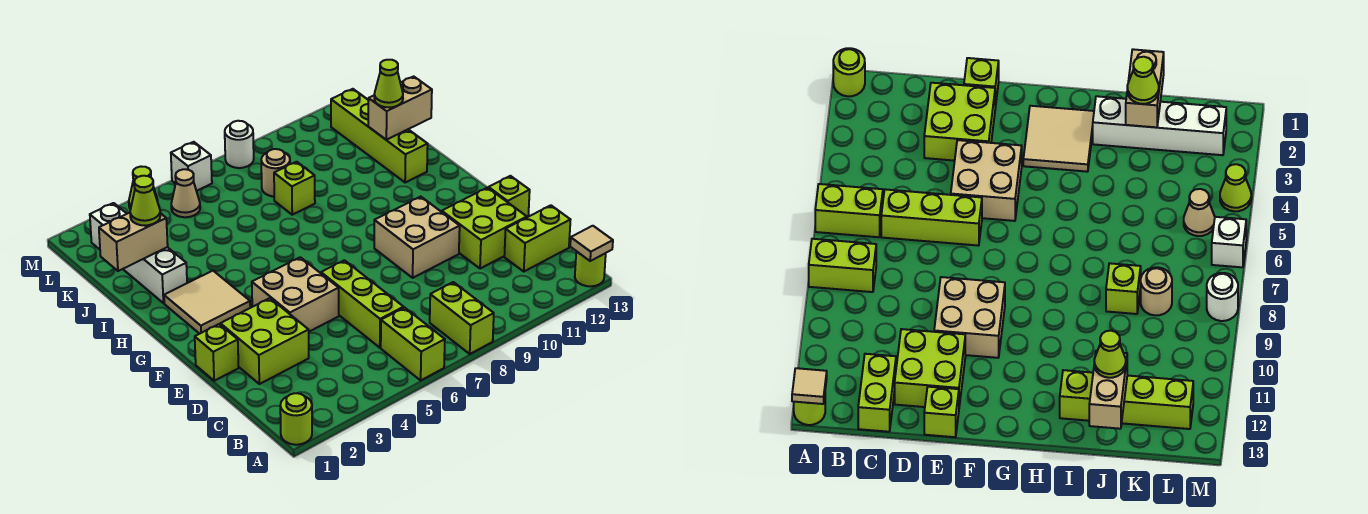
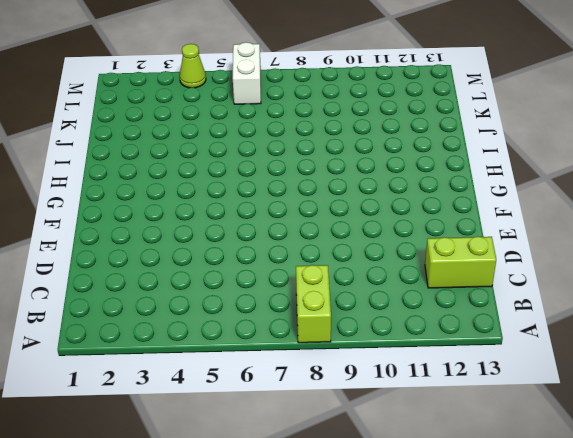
white 1x2 brick [233,42,261,104] -> white 1x1 brick [171,142,212,191]
none -> lime 1x1 round brick [280,393,312,445]
none -> lime 1x2 brick [381,308,445,380]
none -> lime 1x1 round brick [575,251,606,286]

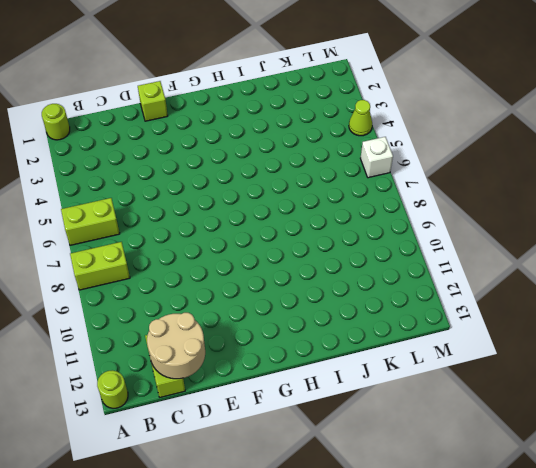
tan 2x2 round brick [147,313,205,379] -> none
none -> lime 1x3 brick [321,260,404,348]
none -> lime 2x2 brick [220,298,309,384]
none -> lime 2x2 brick [442,188,527,269]

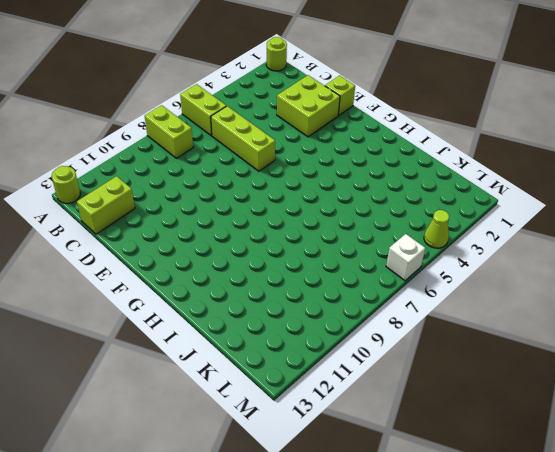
none -> lime 2x2 brick [442,188,527,269]
none -> tan 2x2 brick [252,257,339,332]
none -> tan 2x2 brick [374,197,460,278]

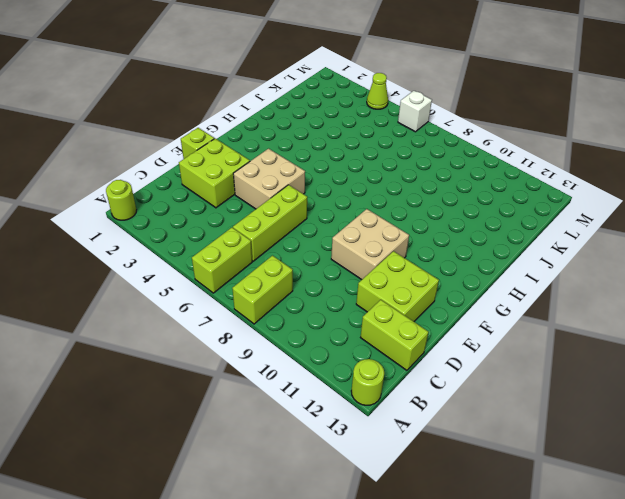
none -> lime 1x1 brick [489,176,530,217]
none -> tan 2x2 tile [164,271,250,334]
none -> white 1x4 brick [90,203,187,303]

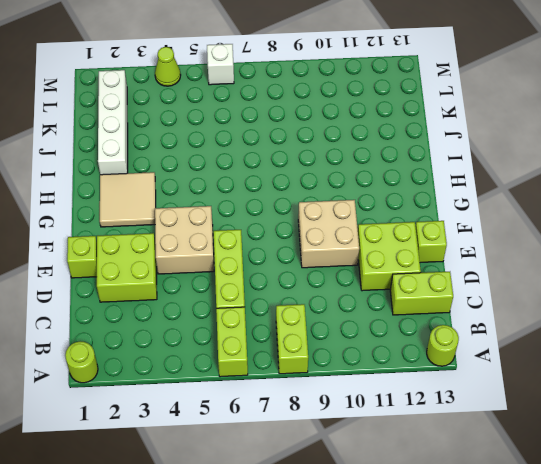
none -> lime 1x4 brick [331,89,428,183]
none -> lime 1x1 brick [274,162,315,215]
none -> tan 1x1 round brick [261,149,290,197]

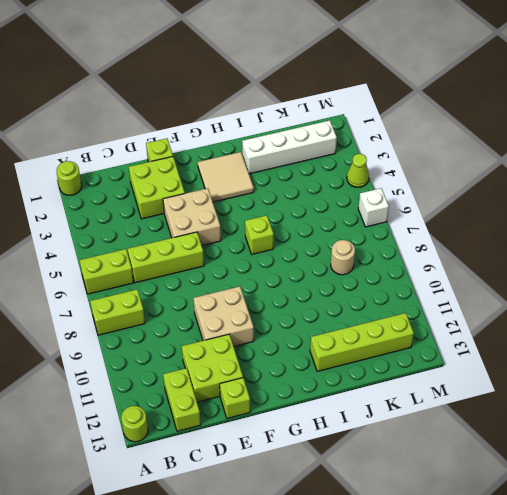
lime 1x1 brick [245,215,274,254] -> lime 1x1 brick moved to [274,162,315,215]
none -> tan 1x1 cone [171,169,200,217]
none -> white 1x1 round brick [225,121,254,168]
none -> tan 1x1 tile [570,226,613,261]

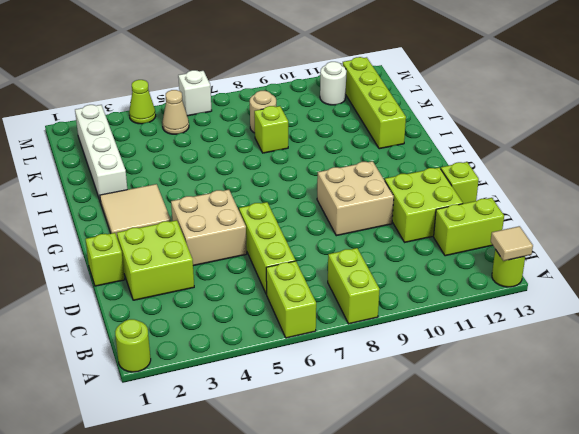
white 1x1 round brick [320,62,346,105] -> white 1x1 round brick moved to [225,121,254,168]
none -> tan 1x2 brick [99,213,168,271]
none -> tan 1x2 brick [368,76,432,140]
none -> lime 1x1 cone [130,176,160,226]

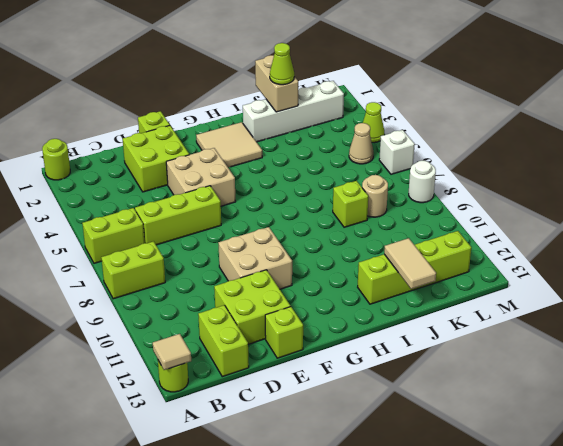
tan 1x2 tile [384,238,436,289] -> tan 1x2 brick [368,76,432,140]
none -> lime 1x1 cone [374,60,403,107]

